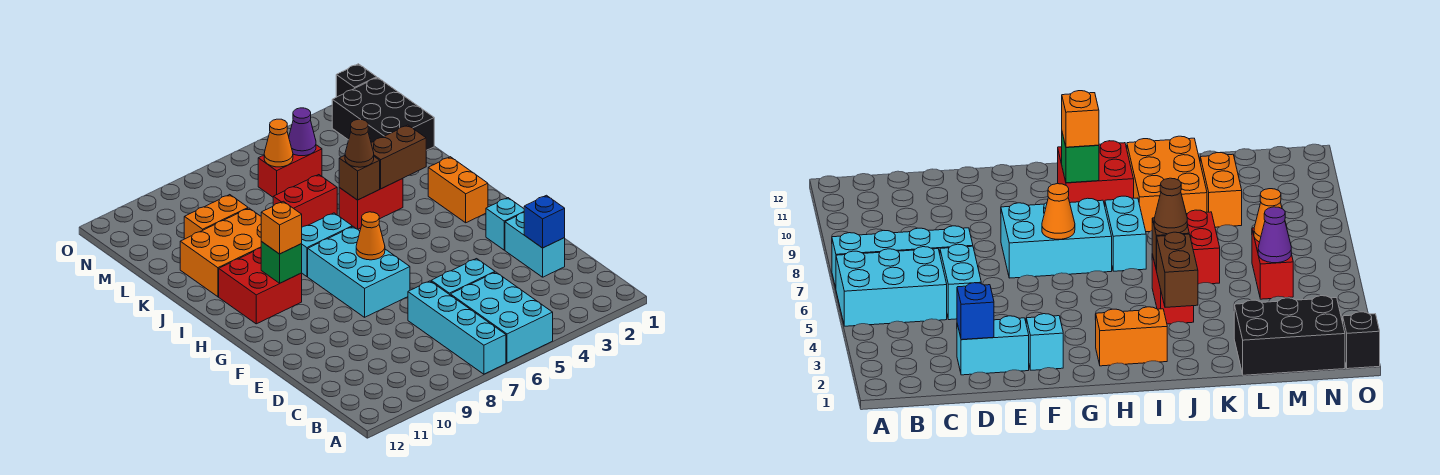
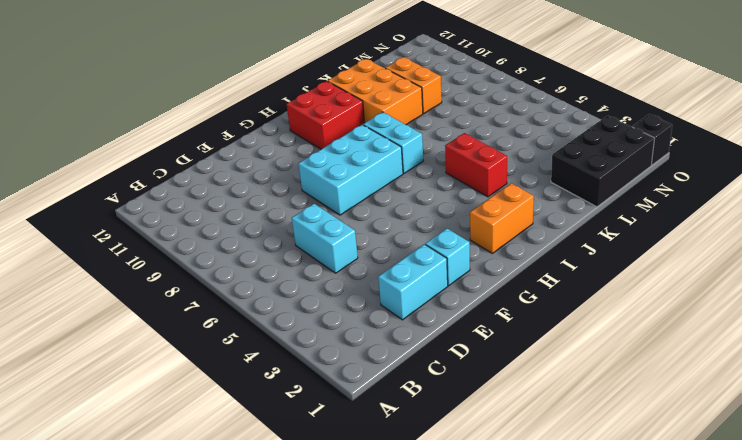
none -> cyan 2x3 brick [450,272,553,363]
none -> cyan 1x4 brick [408,281,506,374]
none -> red 1x2 brick [273,175,337,227]

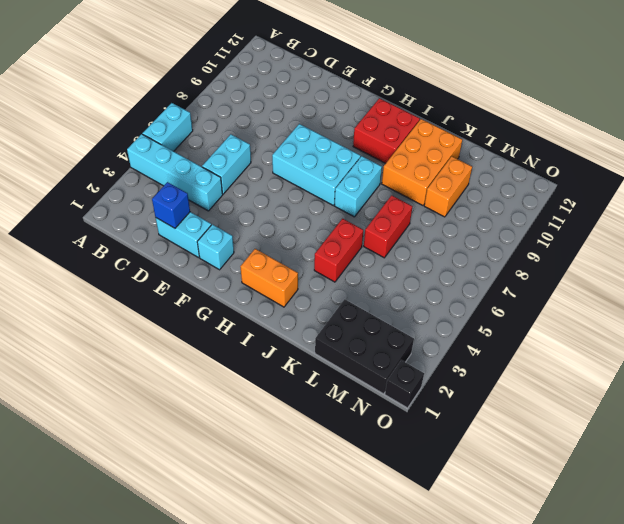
cyan 1x4 brick [127,134,223,211] -> cyan 1x4 brick moved to [408,281,506,374]
cyan 1x2 brick [143,103,193,151] -> cyan 2x3 brick [450,272,553,363]
none -> red 1x2 brick [258,145,322,197]
none -> orange 1x1 cone [356,212,385,260]
none -> green 1x1 brick [261,242,302,283]

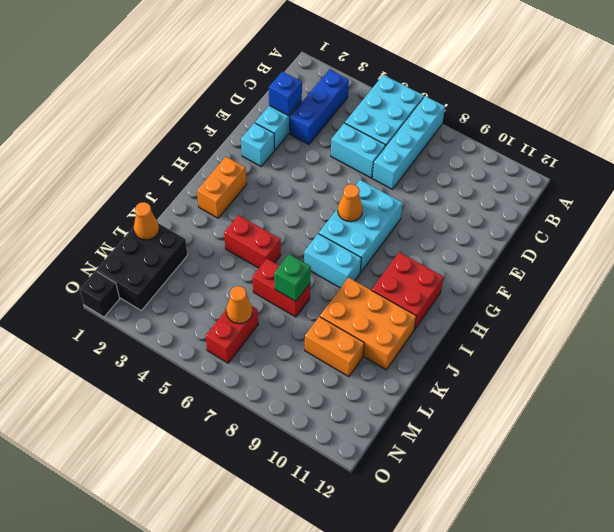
blue 1x3 brick [290,70,349,144] -> none
green 1x1 brick [274,254,311,301] -> green 1x1 brick moved to [261,242,302,283]
orange 1x1 cone [134,202,159,240] -> none
red 1x2 brick [206,306,258,363] -> red 1x2 brick turned to [258,145,322,197]
none -> brown 1x2 brick [371,125,426,189]
none -> brown 1x1 brick [339,156,380,200]
none -> purple 1x1 cone [289,108,316,156]

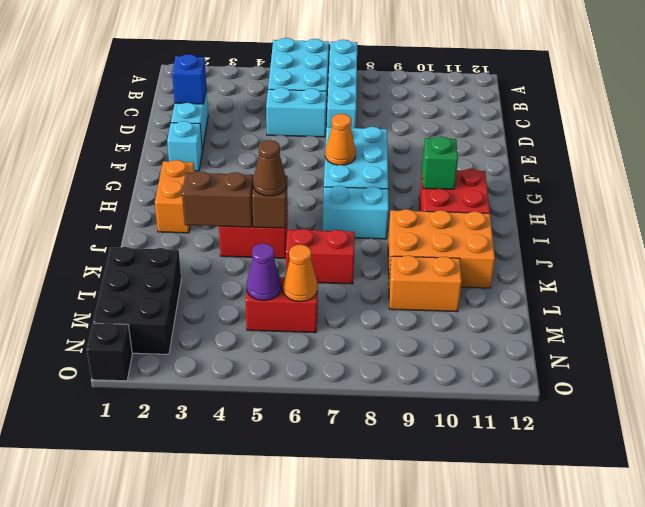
none -> orange 1x1 brick [261,201,302,254]

